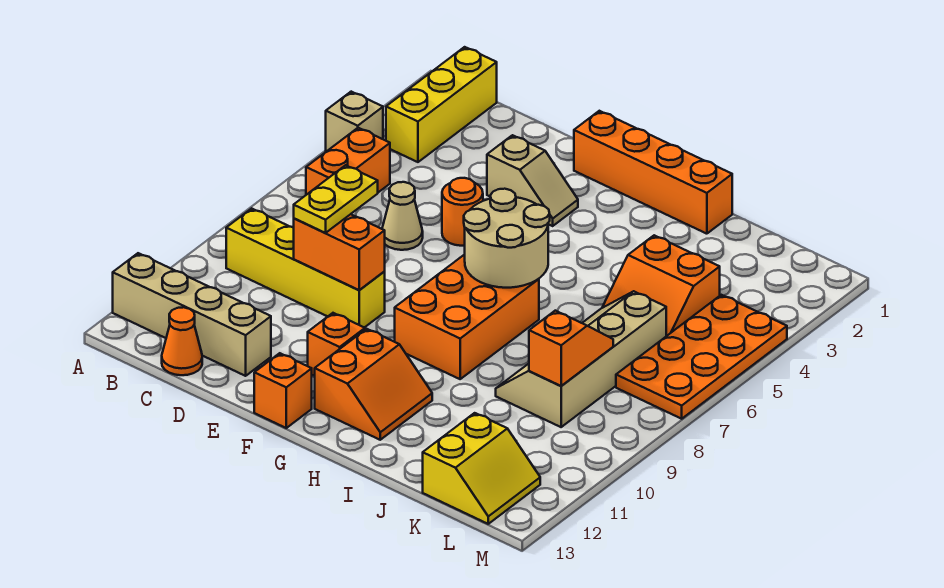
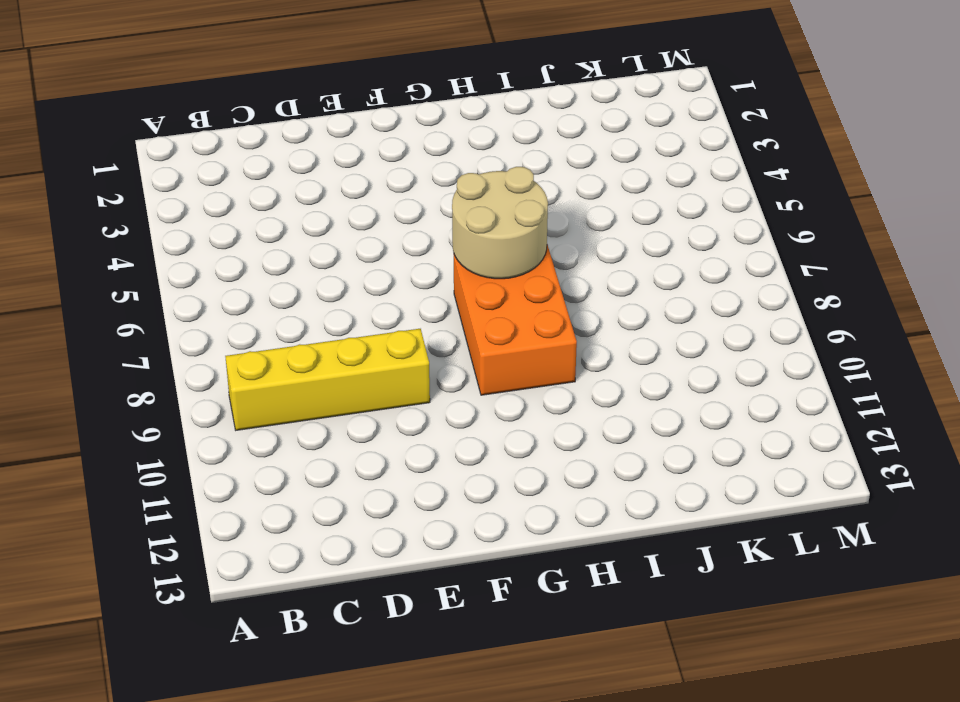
none -> tan 1x1 brick [326,92,383,152]
none -> tan 1x4 brick [113,253,271,376]
none -> yellow 1x3 brick [386,47,497,162]

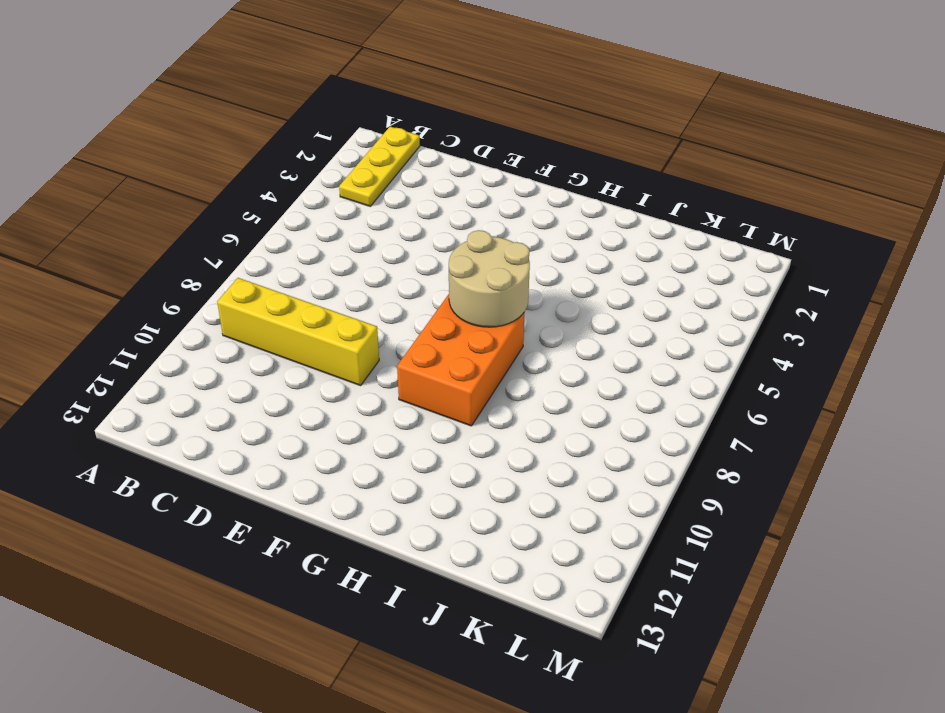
yellow 1x3 plate [339,127,420,206] -> yellow 1x3 brick [386,47,497,162]
none -> tan 1x1 brick [326,92,383,152]
none -> tan 1x4 brick [113,253,271,376]
none -> orange 1x2 brick [306,128,390,195]

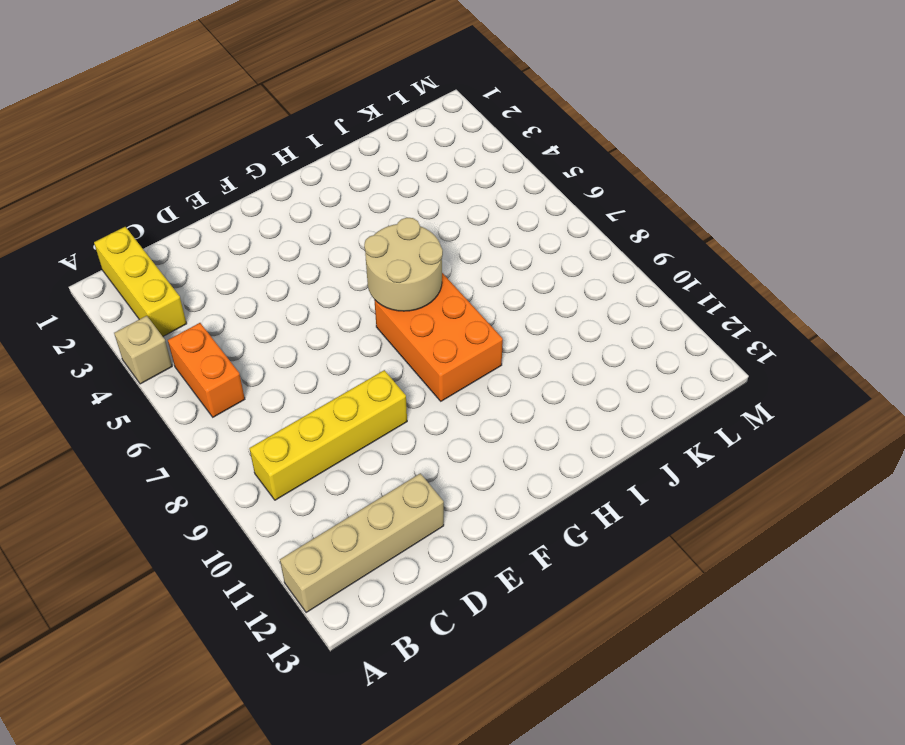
none -> orange 1x1 cone [162,307,202,375]
none -> tan 1x1 cone [382,182,423,250]
none -> tan 1x2 slope [487,135,578,226]

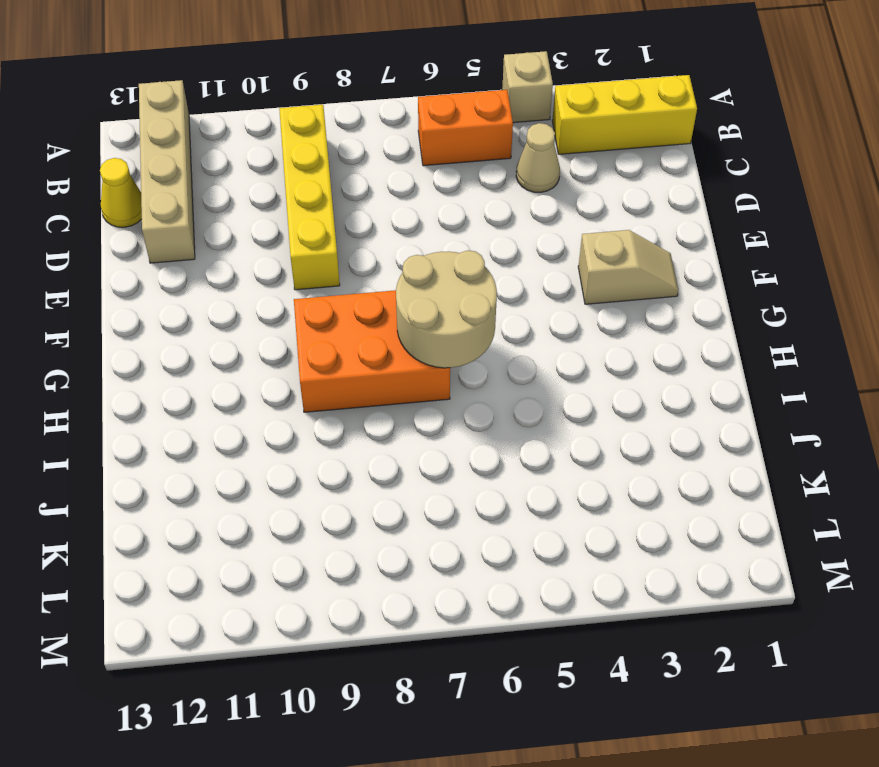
tan 1x1 cone [516,123,560,192] -> tan 1x1 cone moved to [382,182,423,250]
yellow 1x1 cone [100,158,142,227] -> orange 1x1 cone [162,307,202,375]
tan 1x2 slope [578,230,678,304] -> tan 1x2 slope turned to [487,135,578,226]
none -> orange 1x1 round brick [442,178,483,246]
none -> orange 1x4 brick [574,111,732,234]
none -> orange 1x1 brick [308,313,365,376]

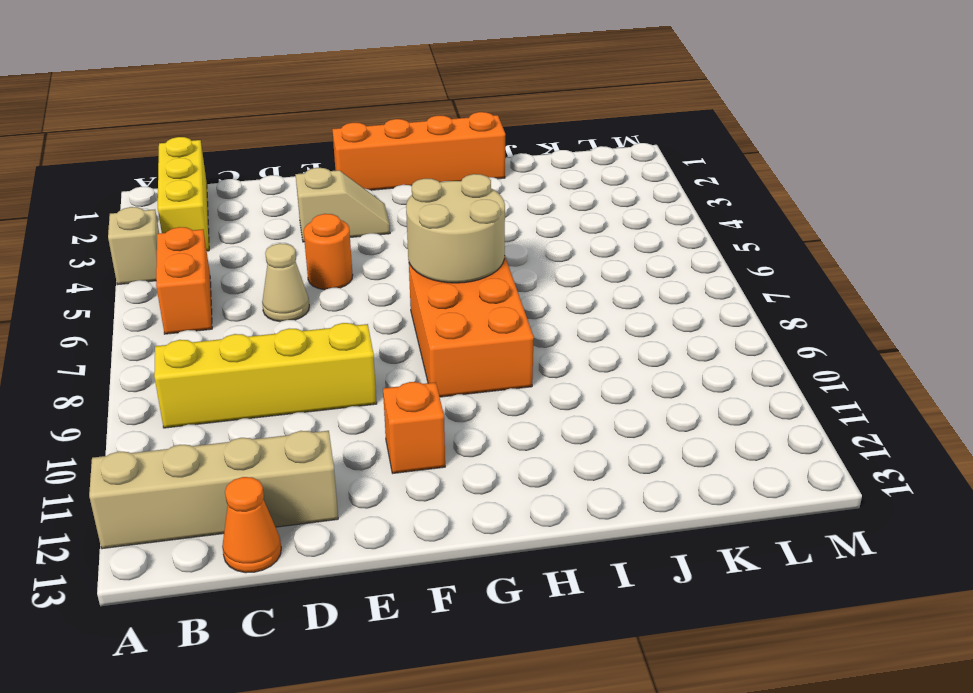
none -> orange 1x1 brick [254,353,312,428]
none -> orange 2x2 slope [315,329,432,440]
none -> orange 2x2 slope [602,235,720,336]

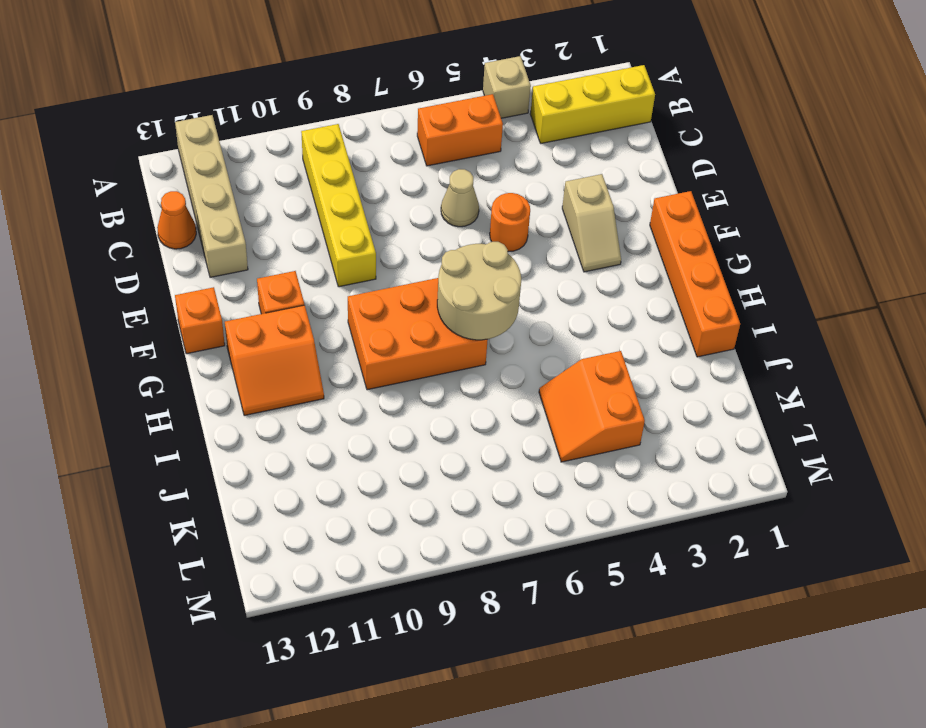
none -> tan 2x4 slope [496,291,666,427]
none -> yellow 2x2 slope [423,413,540,524]
none -> orange 2x4 plate [616,295,787,419]

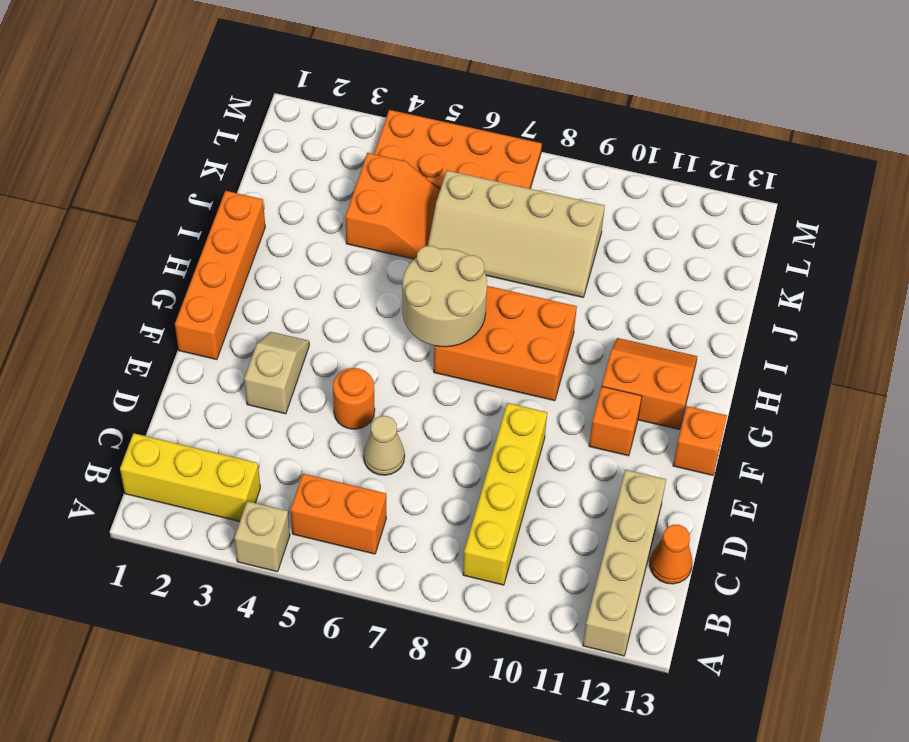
none -> yellow 2x2 slope [423,413,540,524]
none -> orange 1x2 brick [294,214,385,290]
none -> orange 1x2 slope [529,311,613,386]

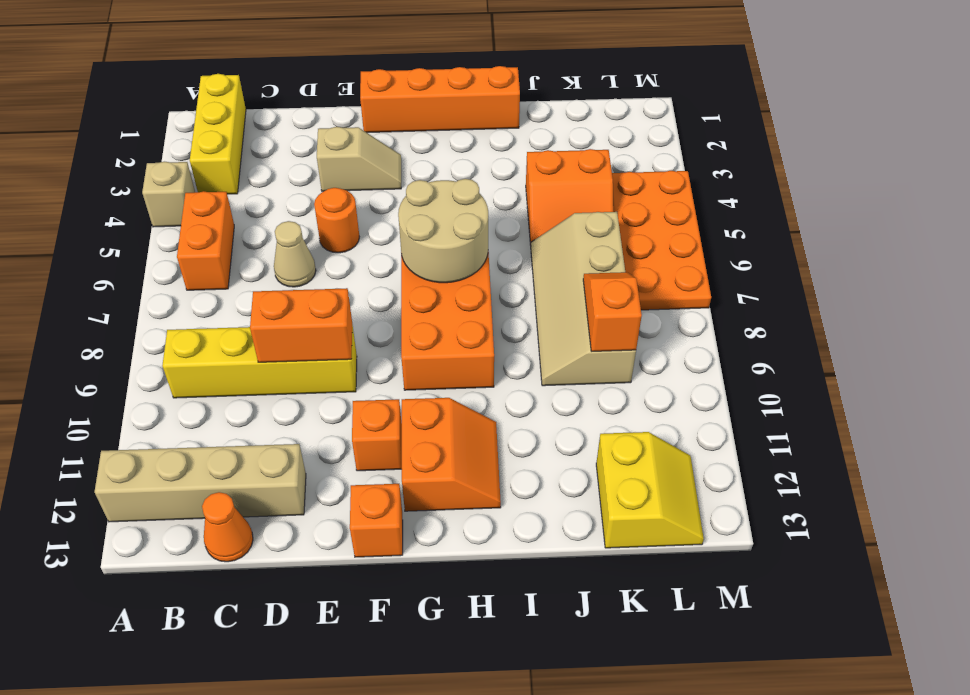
none -> yellow 1x2 plate [294,165,378,233]

